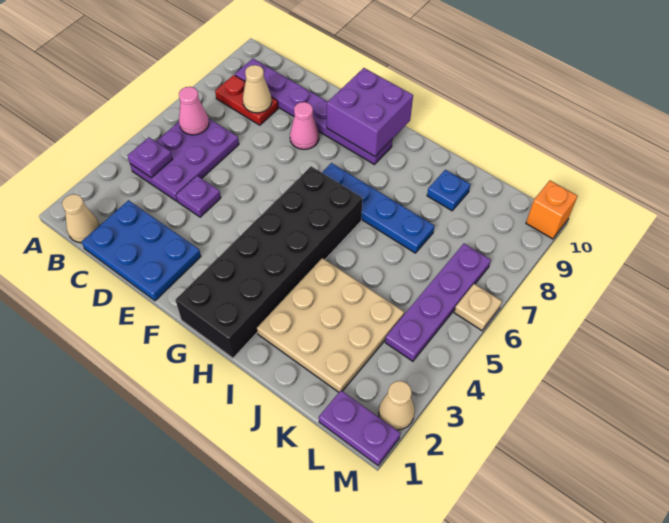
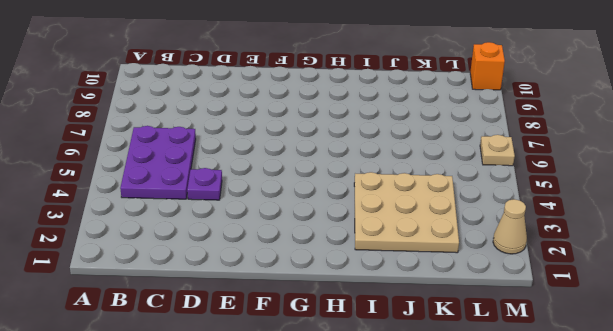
none -> tan 1x1 cone [62,194,100,243]
none -> red 1x2 plate [215,75,278,125]
none -> purple 1x6 plate [235,59,392,165]

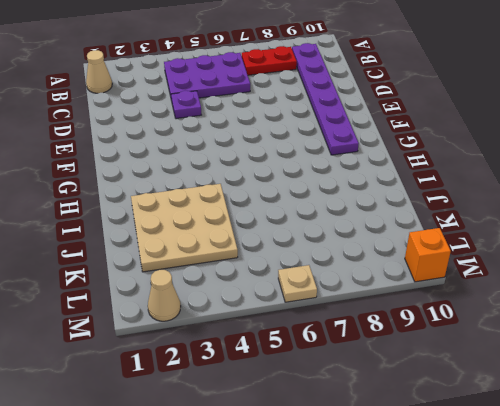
red 1x2 plate [242,46,297,75] -> red 1x2 plate turned to [215,75,278,125]
none -> blue 2x3 plate [82,200,201,301]
none -> pink 1x1 cone [290,102,319,149]
none -> black 2x6 brick [175,166,363,358]

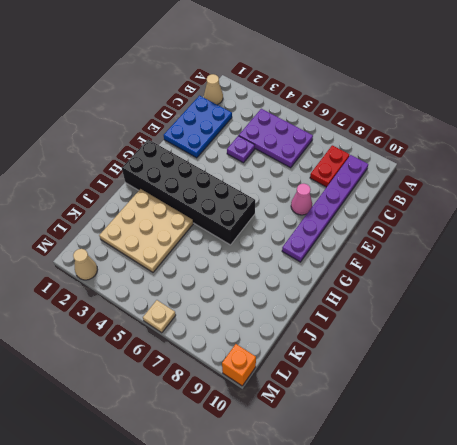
none -> blue 1x4 plate [322,163,434,253]
none -> blue 1x1 plate [427,170,471,211]
none -> purple 1x2 plate [319,390,400,465]

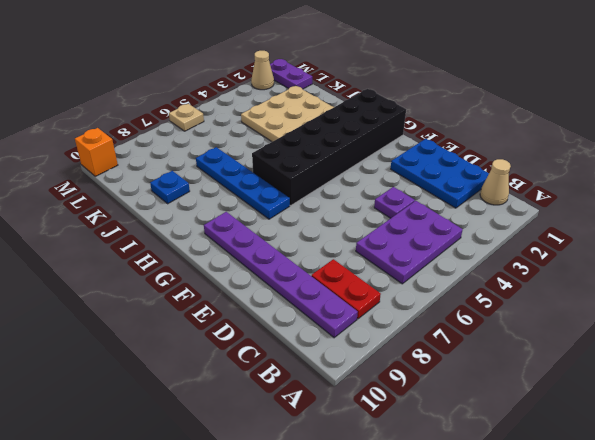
none -> pink 1x1 cone [290,102,319,149]
none -> purple 1x4 plate [385,244,491,361]
none -> purple 1x1 plate [128,137,172,178]

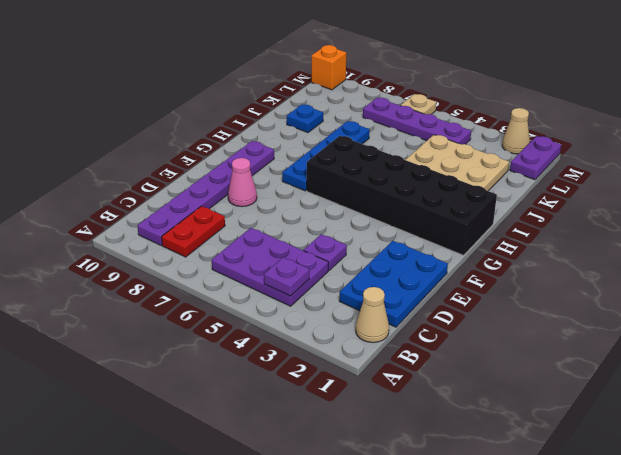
none -> pink 1x1 cone [179,87,209,135]
none -> tan 1x1 cone [243,65,272,113]
none -> purple 2x2 brick [327,68,413,157]

